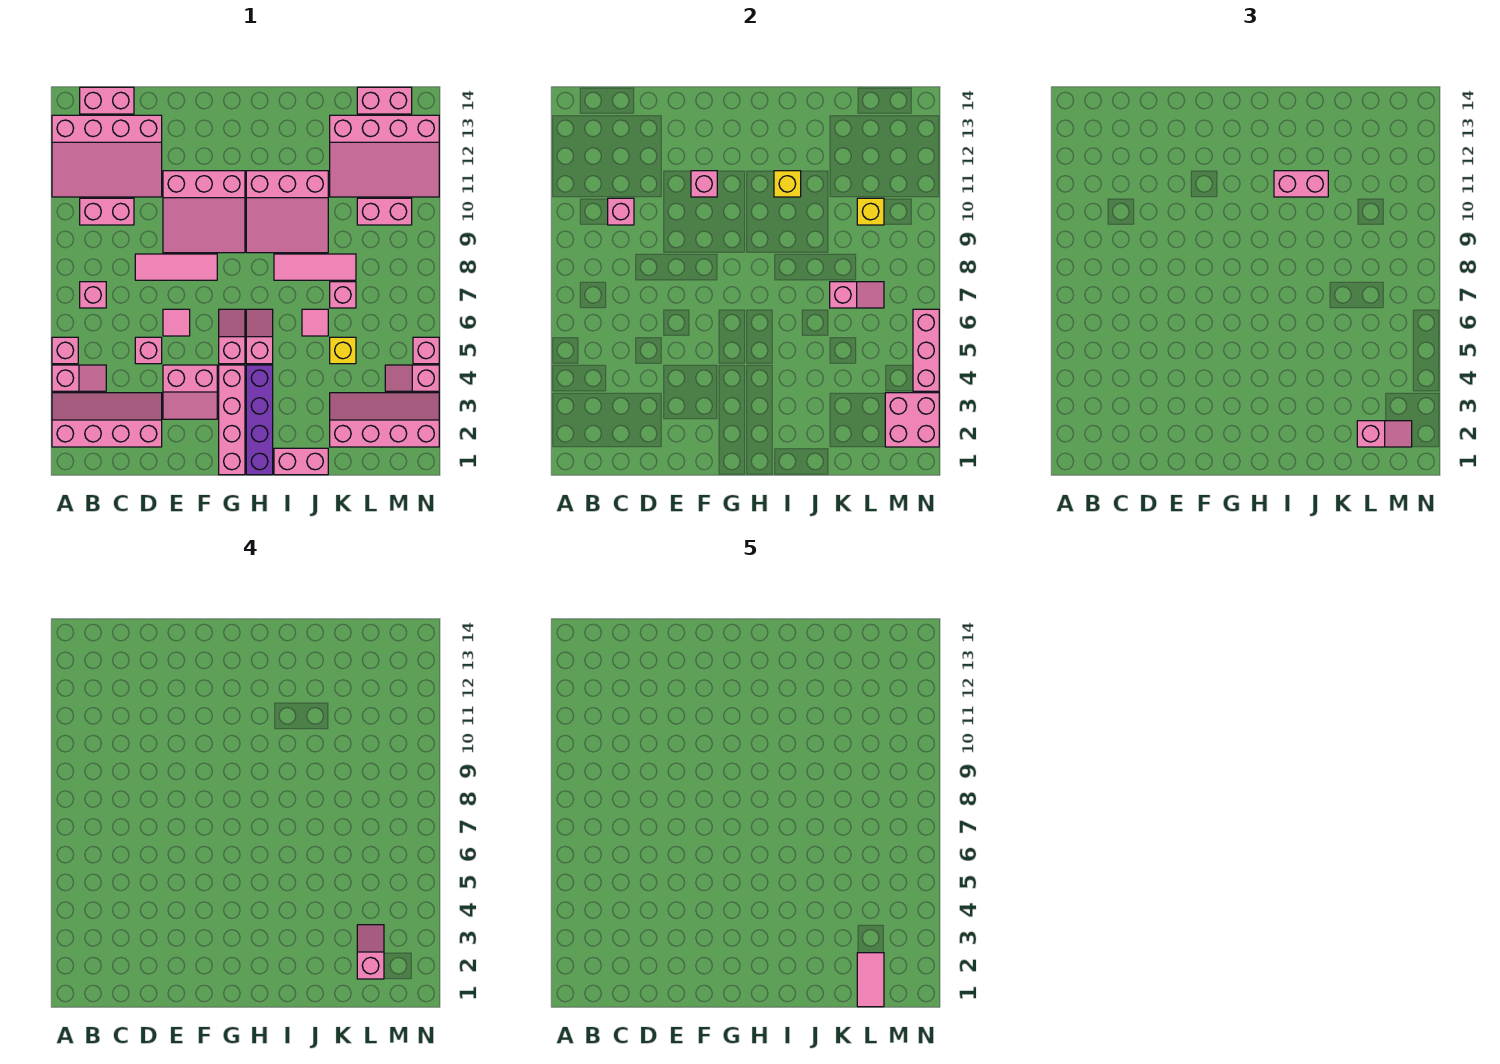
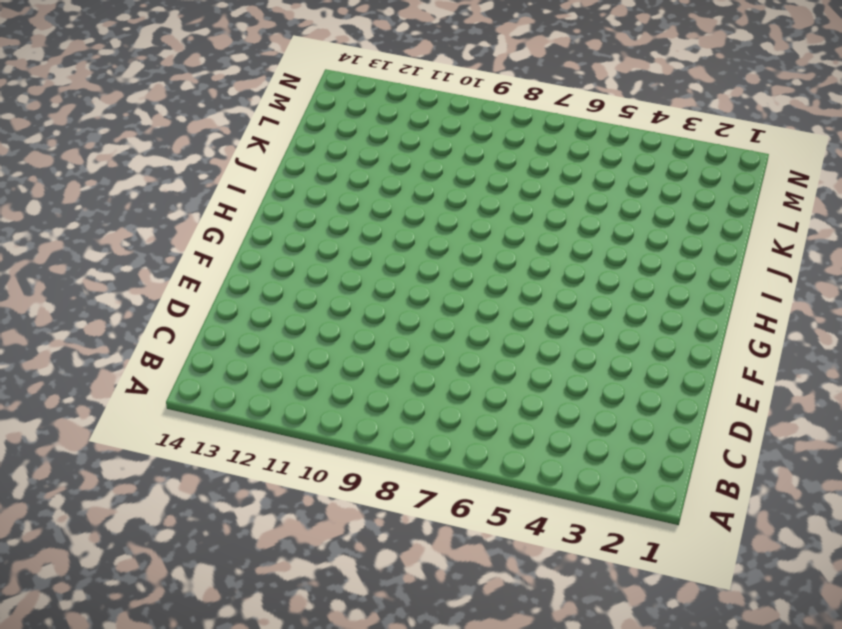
none -> pink 2x4 slope [52,393,162,447]
none -> pink 1x2 slope [52,365,106,391]
none -> pink 1x1 brick [52,337,78,364]
none -> pink 3x4 slope [52,115,162,197]

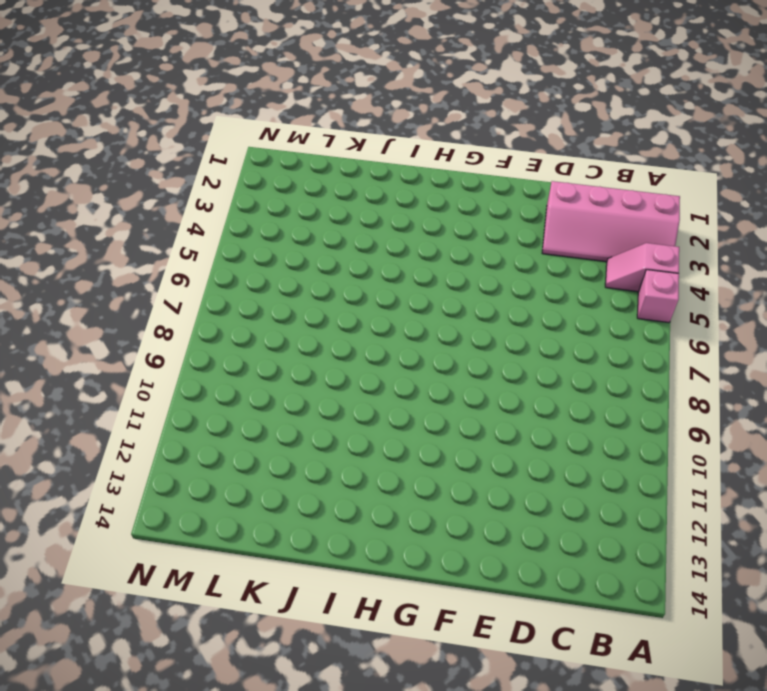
none -> pink 3x4 slope [52,115,162,197]
none -> pink 1x1 brick [80,282,106,308]
none -> pink 1x2 brick [80,198,134,225]
none -> pink 1x2 brick [80,87,134,114]

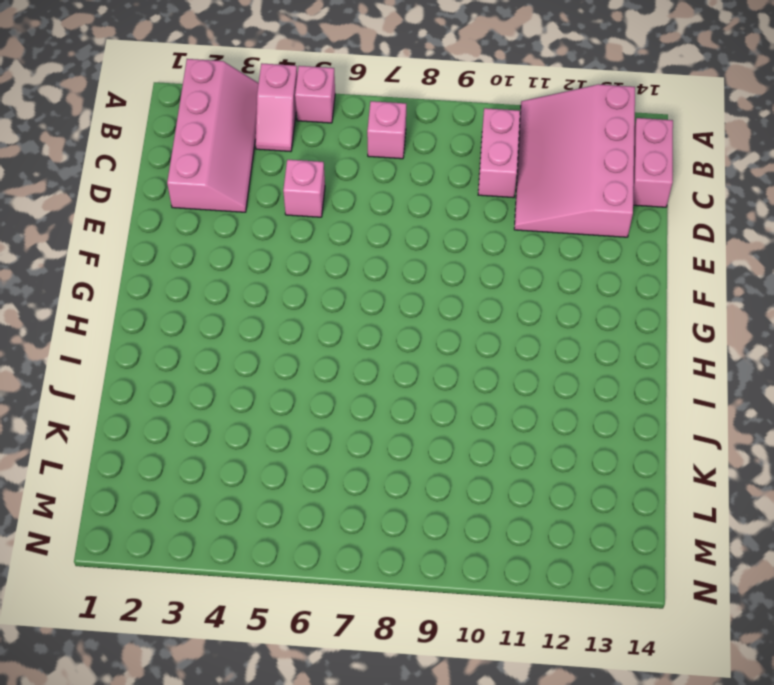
none -> pink 1x3 tile [135,254,217,280]
none -> pink 2x2 slope [163,365,217,419]
none -> pink 1x1 tile [163,309,190,336]
none -> pink 3x3 slope [163,171,245,253]

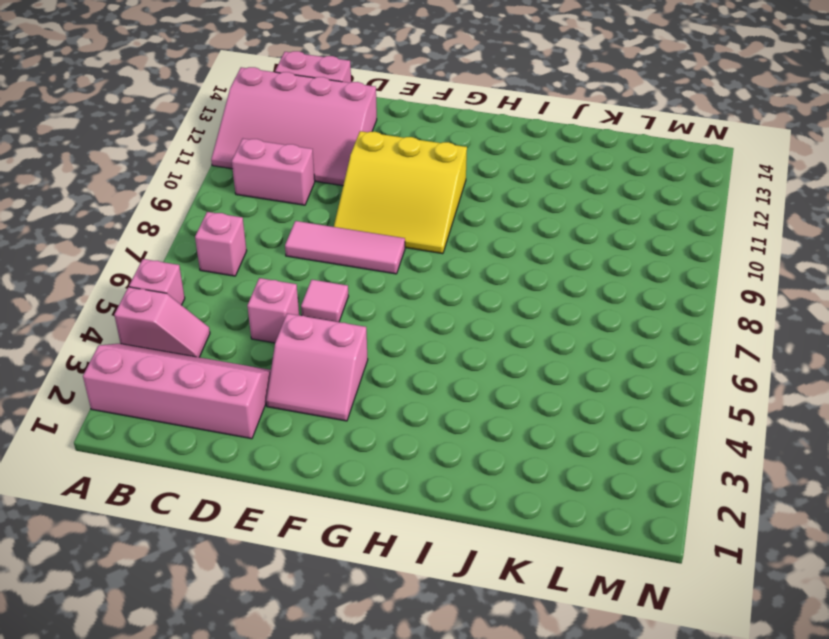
yellow 3x3 slope [334,131,467,254] -> pink 3x3 slope [163,171,245,253]
none -> pink 1x4 brick [219,365,245,475]
none -> pink 1x2 slope [219,309,245,364]
none -> purple 1x4 brick [246,365,273,475]
none -> pink 1x2 slope [246,309,273,364]

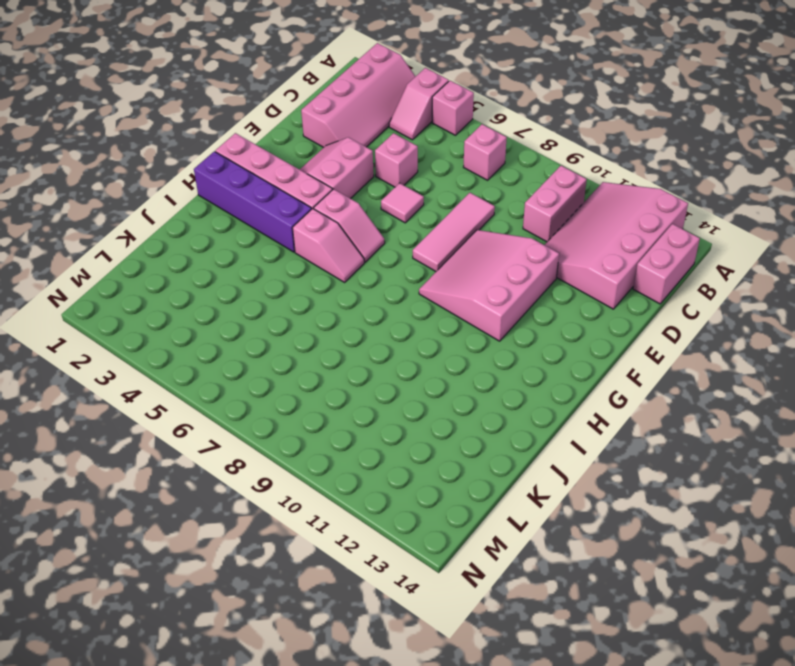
none -> pink 3x3 slope [246,171,328,253]
none -> pink 1x2 brick [274,448,328,475]
none -> pink 1x3 tile [274,254,356,280]
none -> pink 1x1 tile [302,309,328,336]

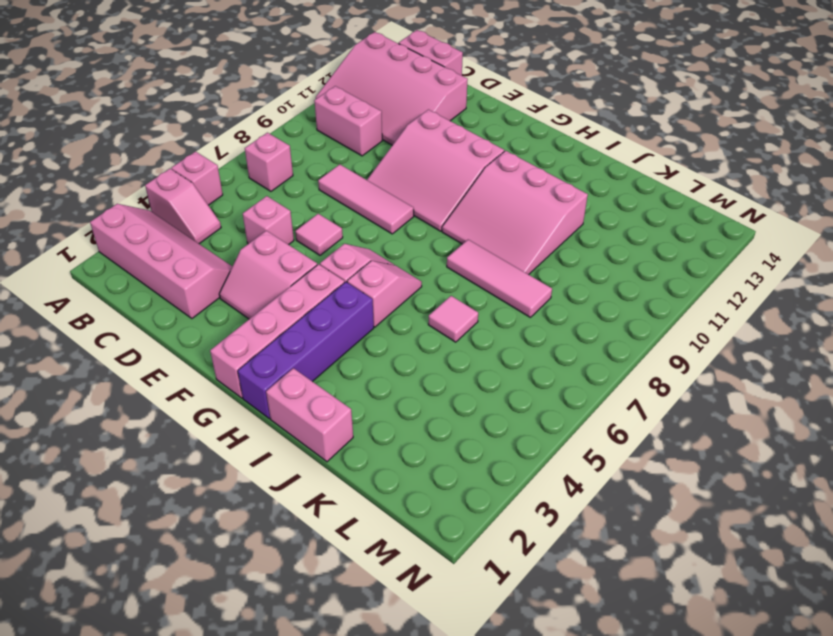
none -> pink 2x4 slope [330,393,439,447]
none -> yellow 1x1 brick [330,337,356,364]
none -> pink 1x1 brick [330,282,356,308]
none -> pink 3x4 slope [330,115,439,197]

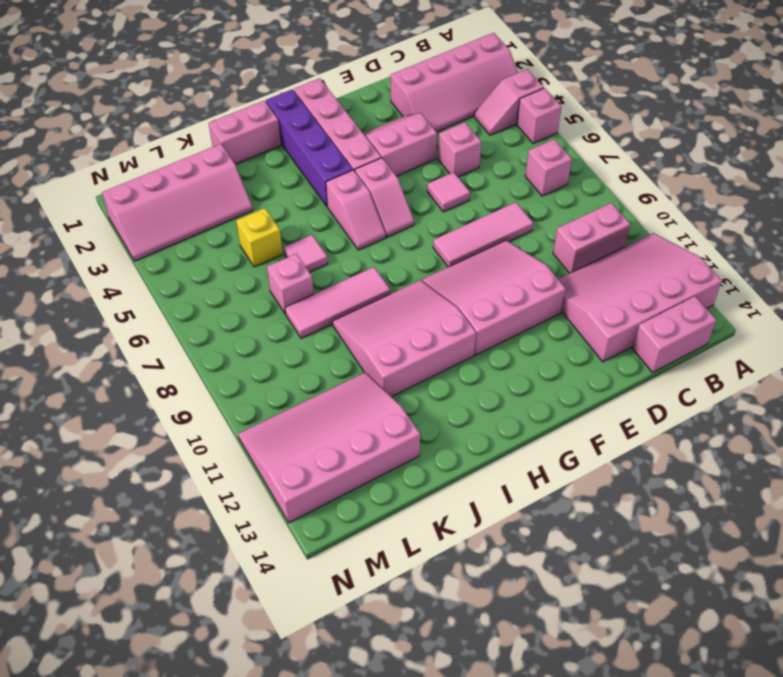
none -> pink 1x2 brick [357,198,412,225]
none -> pink 1x2 brick [357,87,412,114]
none -> pink 1x2 slope [385,365,439,391]
none -> pink 1x1 brick [413,337,439,364]

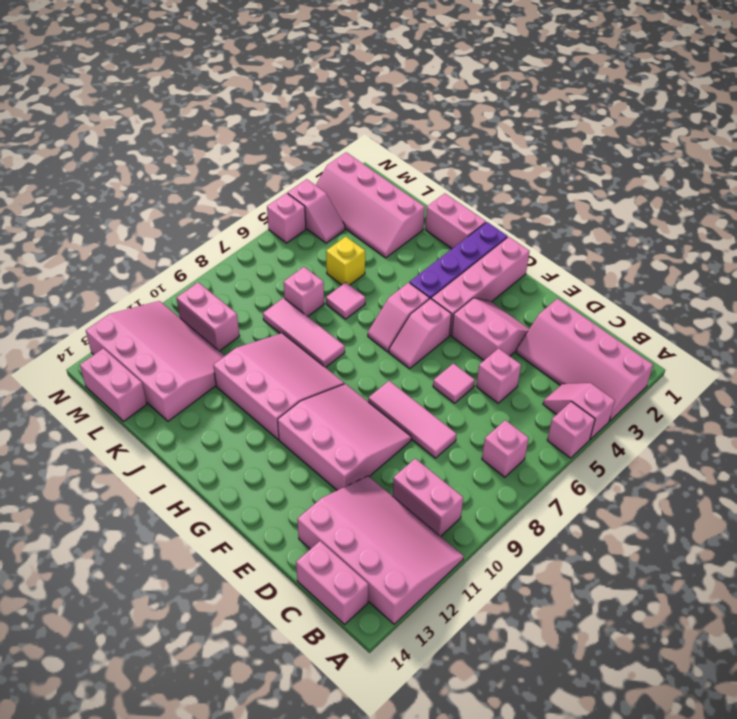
none -> pink 1x1 brick [608,198,634,225]
none -> pink 1x1 brick [691,171,717,197]
none -> yellow 1x1 brick [774,171,801,197]
none -> pink 1x2 slope [830,282,884,308]

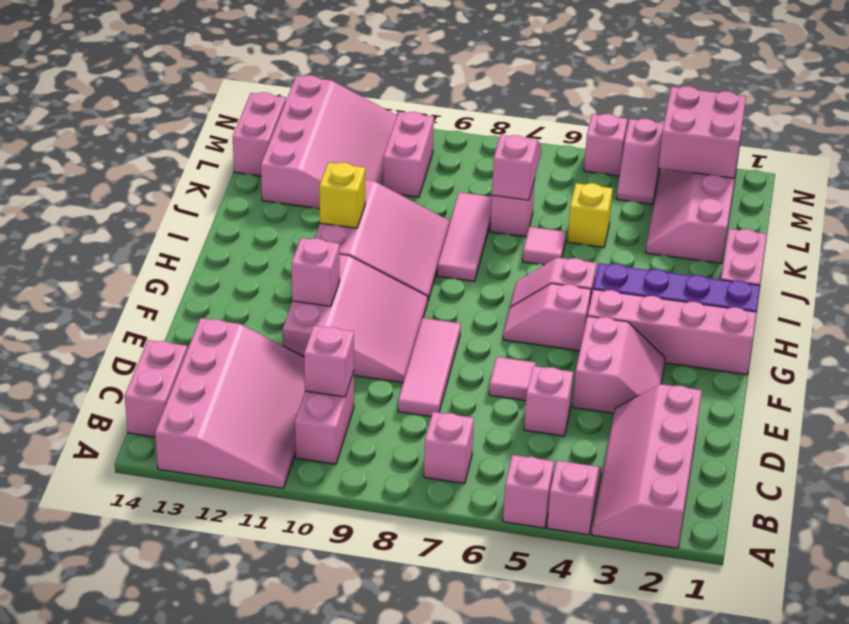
none -> yellow 1x1 brick [857,198,884,225]
none -> pink 1x3 brick [913,309,939,391]
none -> pink 1x2 brick [1274,171,1328,197]
none -> pink 1x2 slope [1357,421,1412,447]

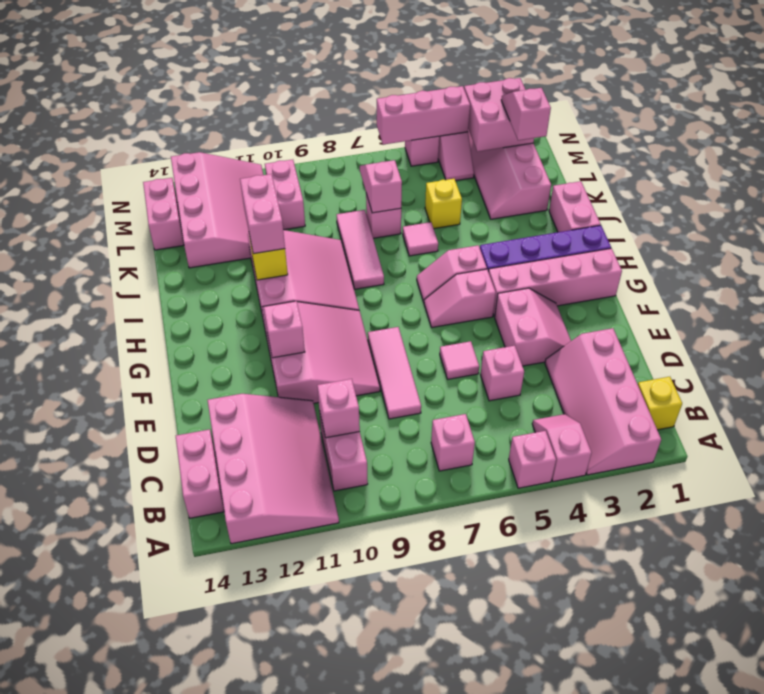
yellow 1x1 brick [638,377,682,430] -> yellow 1x1 brick moved to [857,198,884,225]
none -> pink 1x2 slope [357,925,384,979]
none -> pink 1x2 tile [857,953,884,1007]

